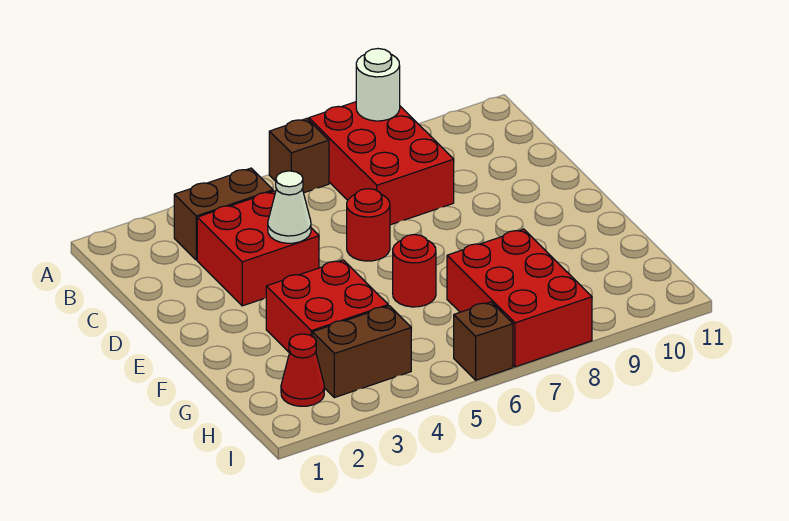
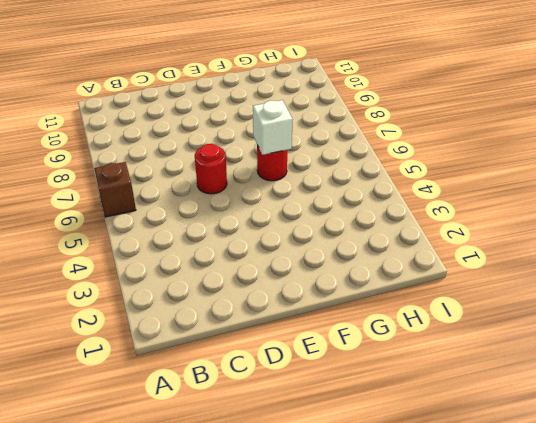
white 1x1 brick [253,100,292,155] -> none
none -> red 2x3 brick [309,102,454,225]
none -> brown 1x2 brick [174,168,273,260]
none -> red 2x2 brick [197,191,319,306]

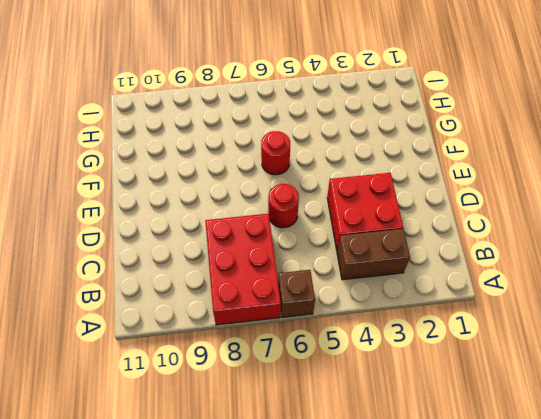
none -> red 2x2 brick [266,260,388,353]
none -> red 2x3 brick [447,229,592,367]
none -> red 1x1 cone [281,334,324,406]

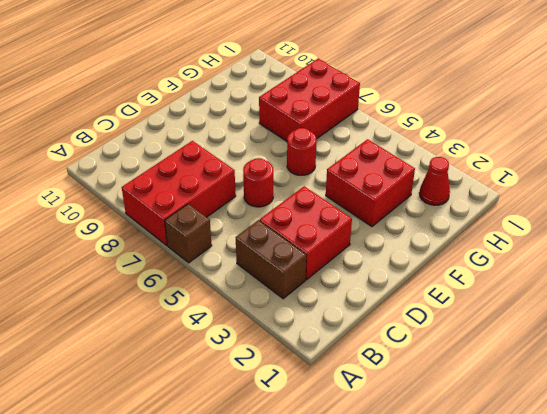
none -> brown 1x2 brick [312,306,411,398]
none -> brown 1x1 brick [454,302,513,380]
none -> white 1x1 round brick [356,49,400,121]

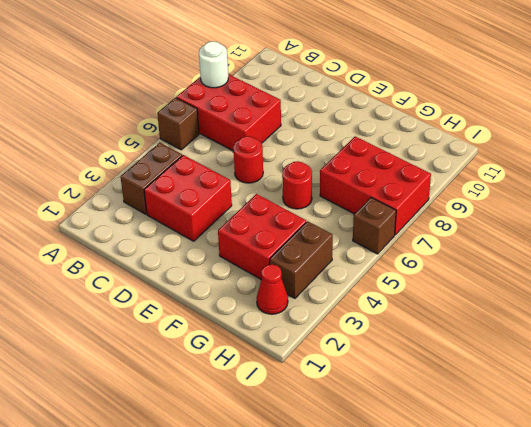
none -> white 1x1 cone [268,171,311,243]

